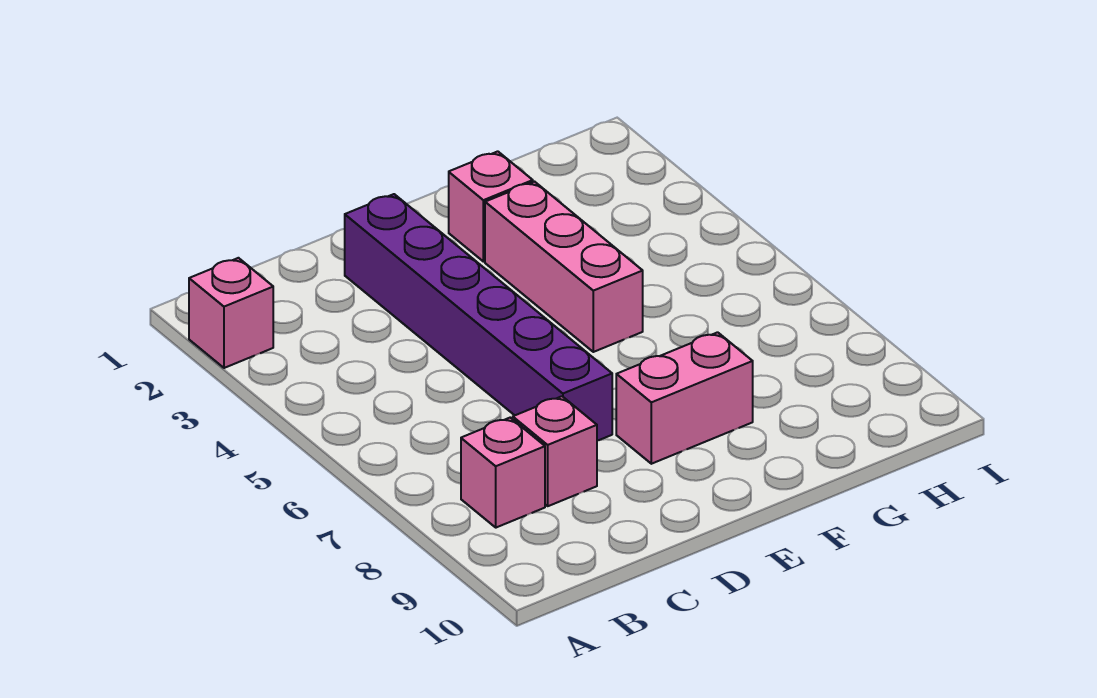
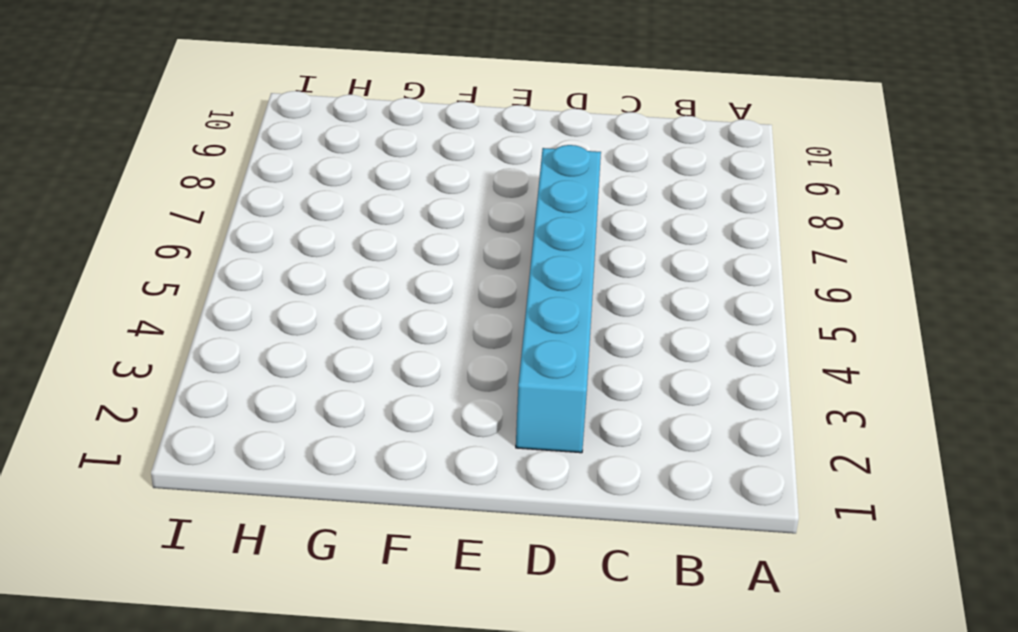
cyan 1x6 brick [516,145,601,453] -> purple 1x6 brick [345,194,612,441]
none -> pink 1x1 brick [189,258,273,368]
none -> pink 1x1 brick [461,418,545,528]

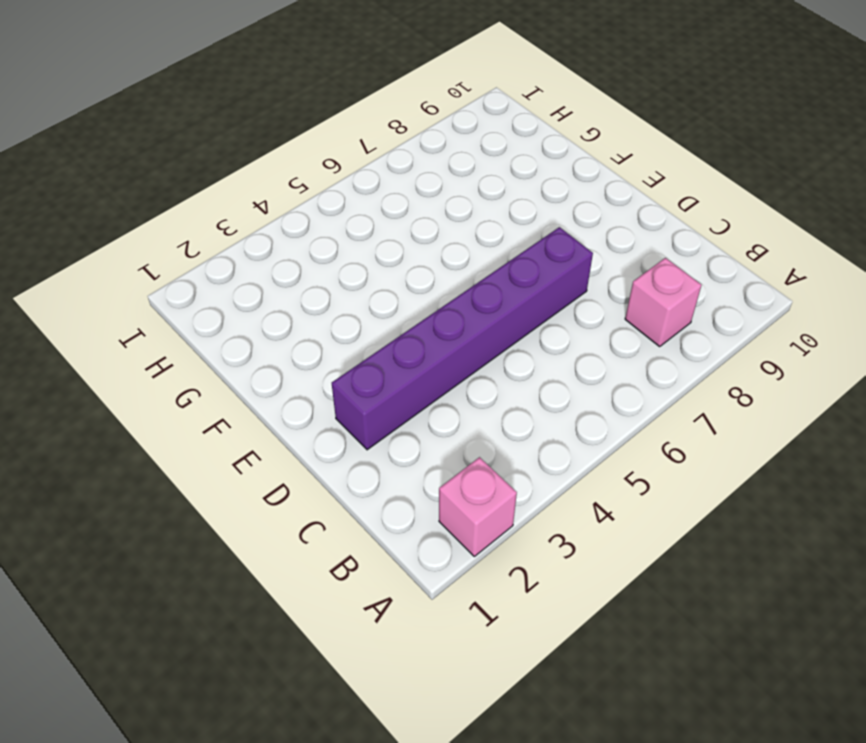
none -> pink 1x1 brick [513,396,597,506]
none -> pink 1x2 brick [616,332,753,464]

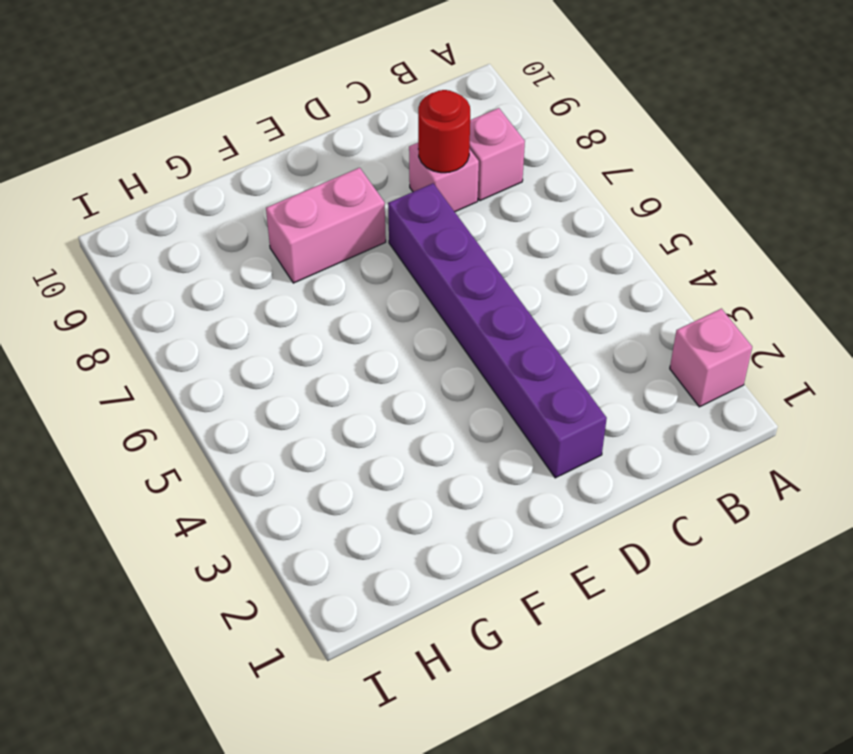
red 1x1 round brick [418,90,470,173] -> none
none -> pink 1x1 brick [449,151,533,262]
none -> pink 1x3 brick [485,182,643,352]

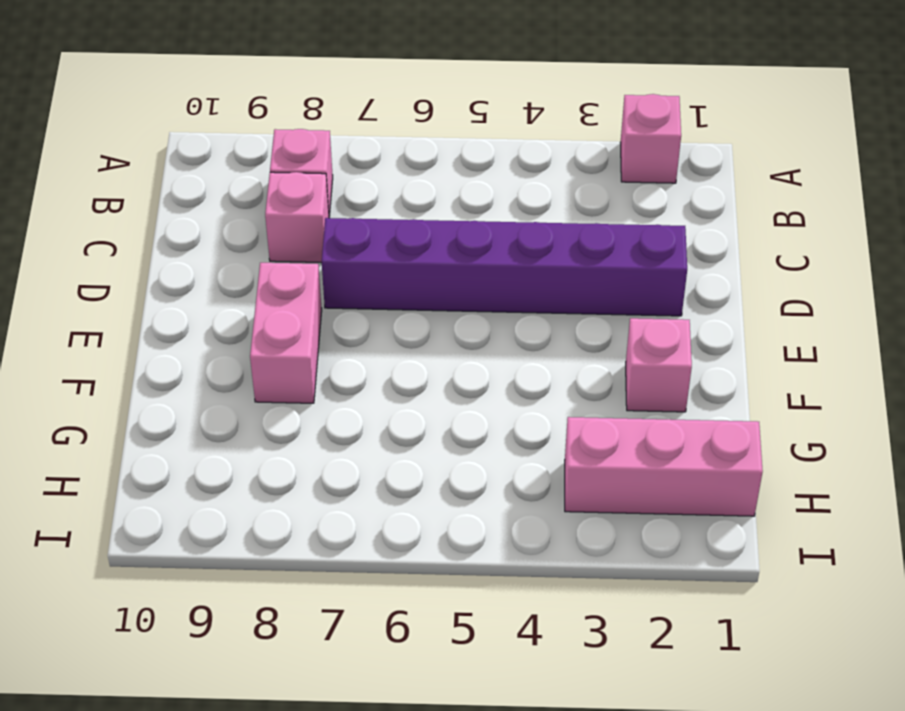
pink 1x3 brick [565,417,763,516] -> pink 1x3 brick moved to [485,182,643,352]

